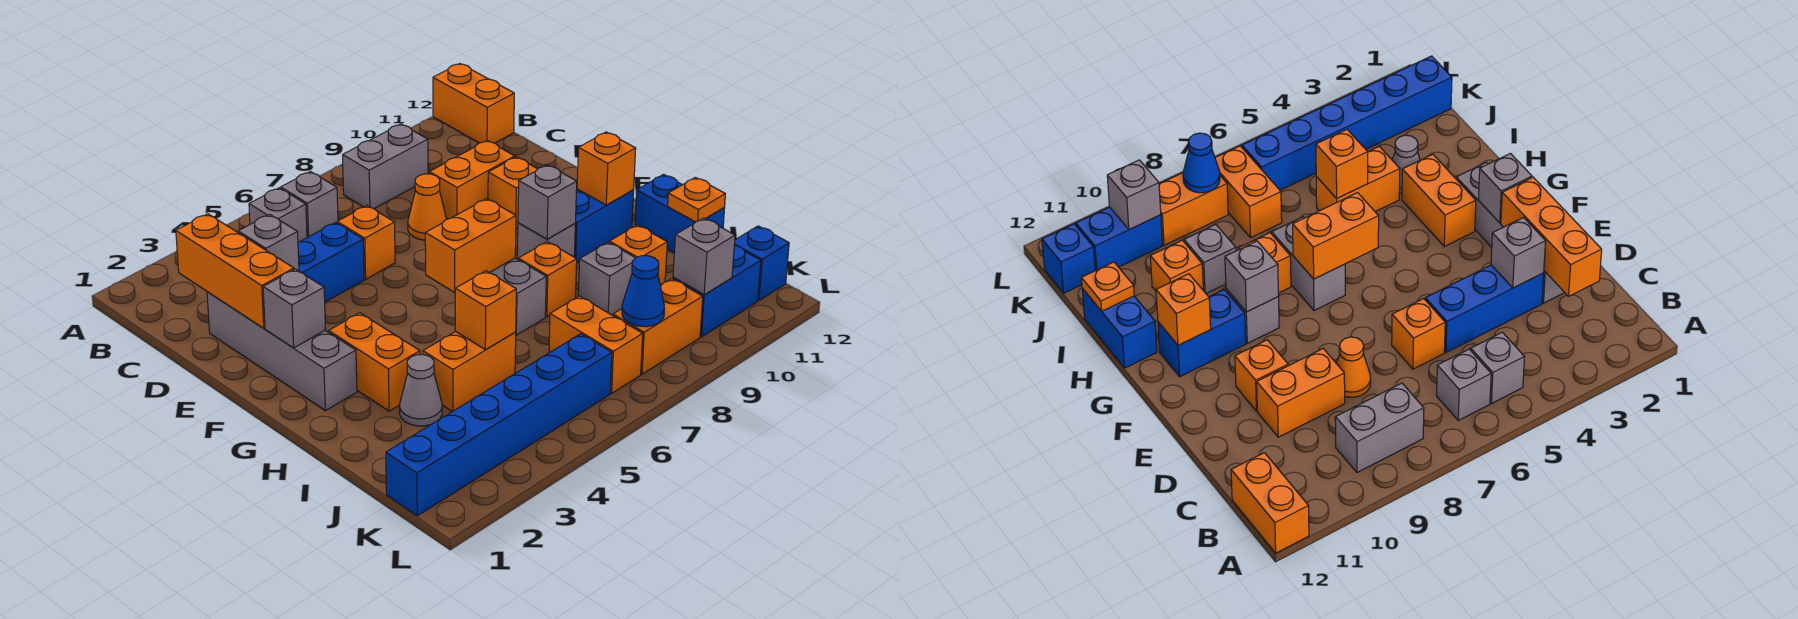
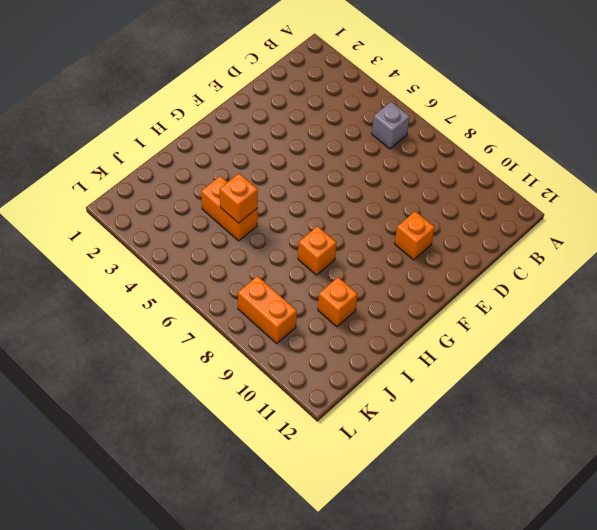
none -> orange 1x2 brick [433,64,514,143]
none -> grey 1x1 brick [249,188,307,242]
none -> grey 1x2 brick [343,124,428,209]
none -> grey 1x4 brick [207,292,357,411]

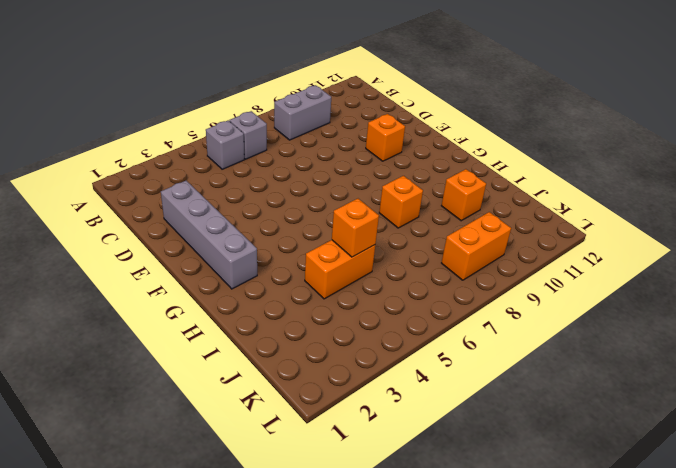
none -> orange 1x2 brick [433,64,514,143]
none -> blue 1x3 brick [298,222,364,302]
none -> orange 1x1 brick [337,206,395,279]
none -> orange 1x1 cone [408,174,447,240]

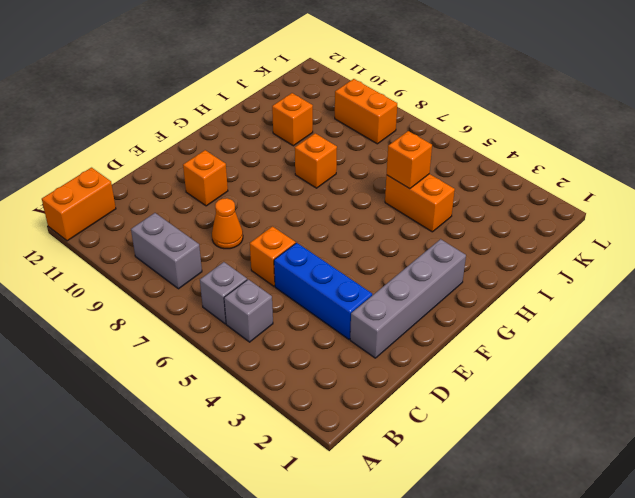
none -> orange 1x2 brick [429,141,515,219]
none -> orange 1x2 brick [329,313,420,411]
none -> grey 1x2 brick [490,258,546,335]
none -> grey 1x1 brick [517,223,575,259]

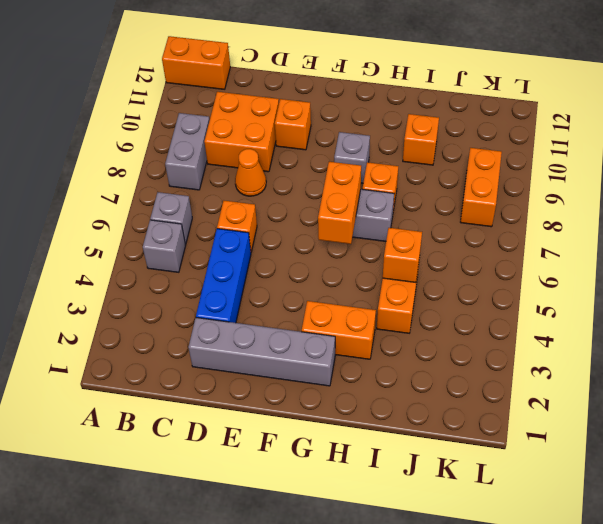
orange 2x2 brick [204,92,279,172] -> orange 1x2 brick [429,141,515,219]
none -> blue 1x2 brick [574,189,634,263]
none -> blue 1x2 brick [635,174,725,253]
none -> grey 1x1 cone [400,355,442,426]
none -> grey 1x1 brick [578,242,635,315]

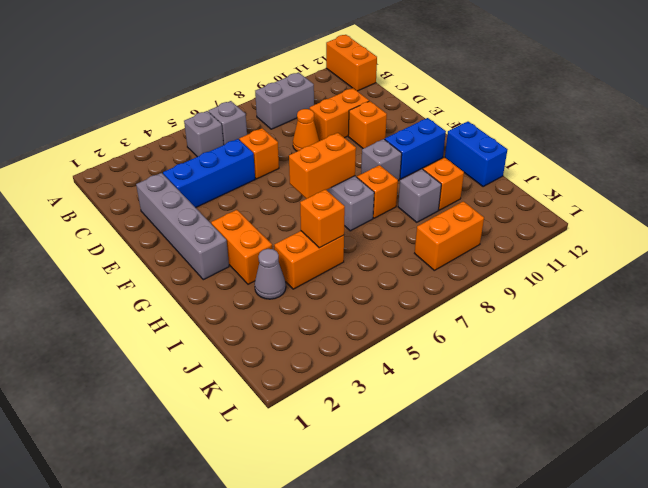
none -> orange 1x2 brick [549,296,643,393]
none -> blue 1x6 brick [386,334,612,516]
none -> blue 1x2 brick [673,245,761,337]
none -> blue 1x1 brick [734,226,789,301]

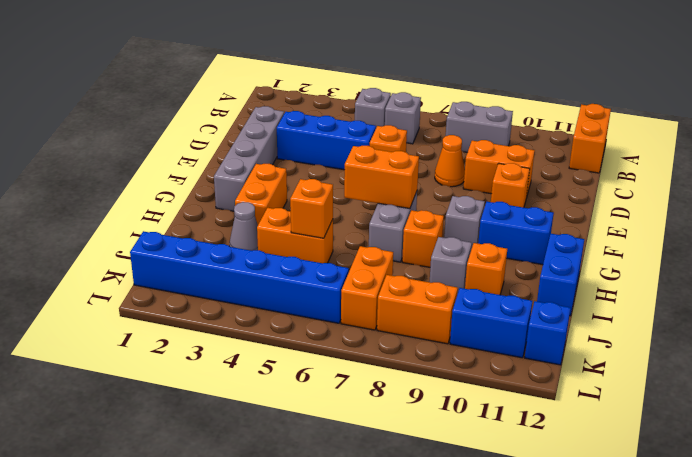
none -> orange 1x3 brick [176,214,294,328]
none -> grey 1x1 brick [238,214,299,271]
none -> grey 1x1 brick [263,269,326,348]
none -> grey 1x1 brick [518,165,577,239]

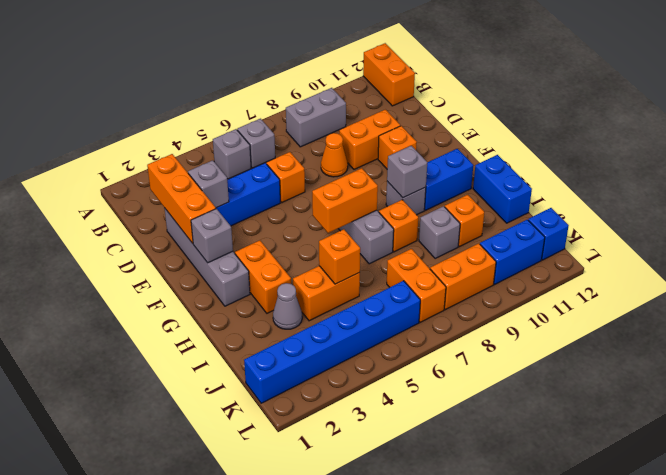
none -> orange 1x1 brick [577,132,636,205]
none -> orange 1x1 plate [668,177,725,222]
none -> blue 1x1 cone [622,256,664,327]
none -> grey 1x1 brick [673,218,735,294]

